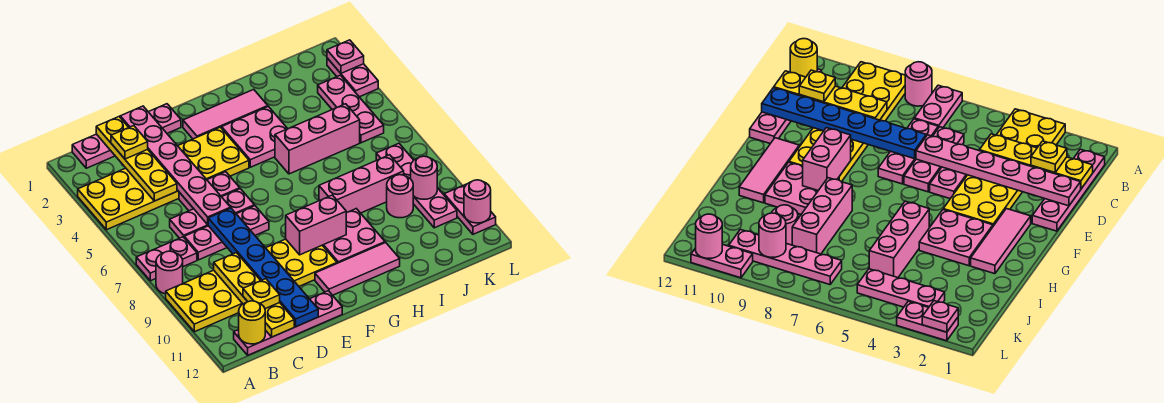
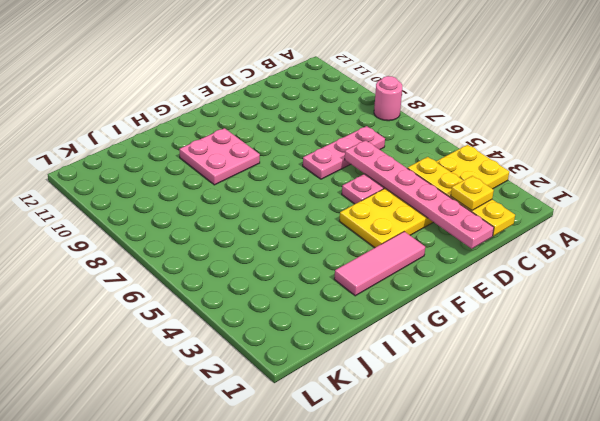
none -> pink 1x2 plate [136,237,197,281]
none -> yellow 2x6 plate [166,239,337,332]
none -> pink 1x4 plate [72,104,181,168]
none -> pink 1x4 plate [234,291,342,355]

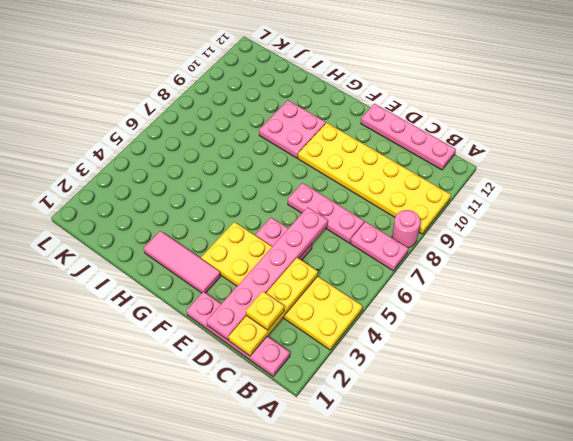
none -> pink 1x3 plate [170,189,254,238]
none -> pink 1x3 tile [315,243,400,295]
none -> pink 2x2 plate [222,106,288,167]
none -> pink 1x3 brick [275,104,360,174]

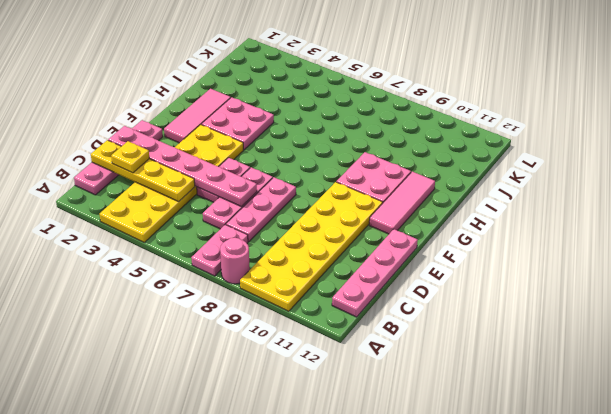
none -> pink 1x3 brick [275,104,360,174]
none -> pink 1x3 brick [319,155,404,213]
none -> pink 1x1 round brick [387,175,413,218]
none -> pink 1x3 plate [318,75,384,143]

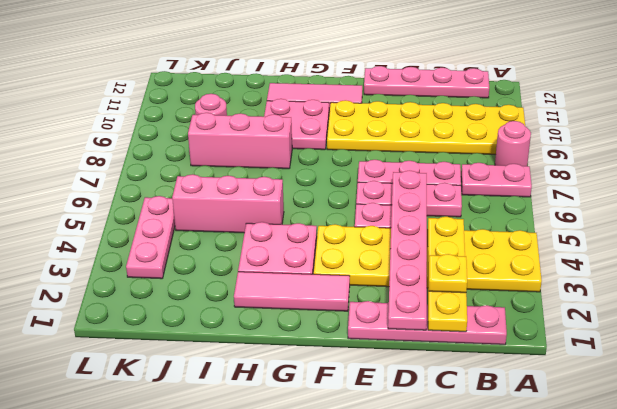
none -> pink 1x4 plate [376,143,457,228]
none -> pink 1x2 plate [327,58,378,97]
none -> pink 1x2 plate [444,184,496,234]
none -> yellow 1x1 round brick [239,301,265,344]

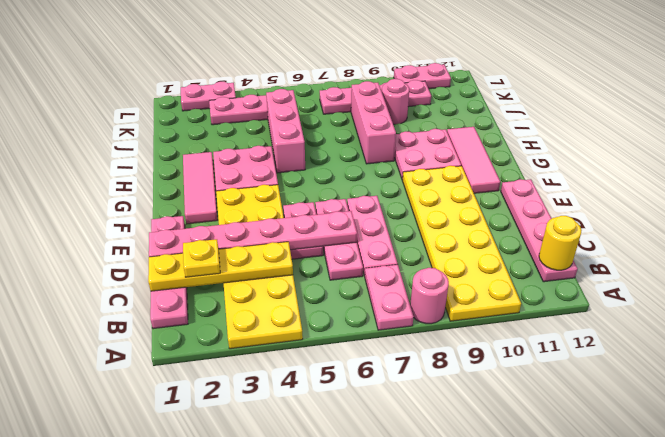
none -> yellow 1x4 plate [214,253,294,337]
none -> blue 1x6 plate [208,208,318,327]
none -> pink 1x2 brick [286,195,346,255]
none -> pink 1x1 round brick [411,156,437,199]

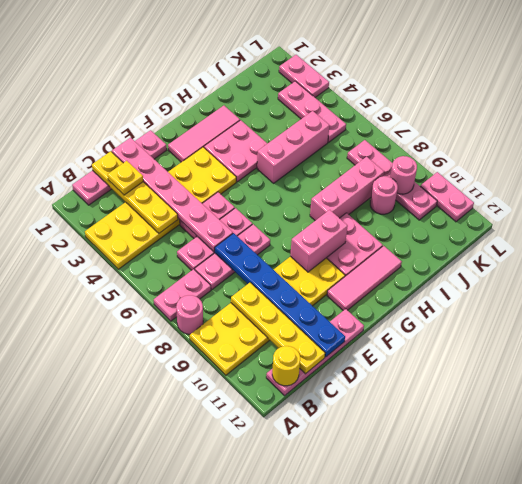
none -> pink 1x1 plate [327,40,364,73]
none -> pink 1x1 round brick [464,180,491,223]
none -> yellow 1x1 plate [243,279,280,309]

